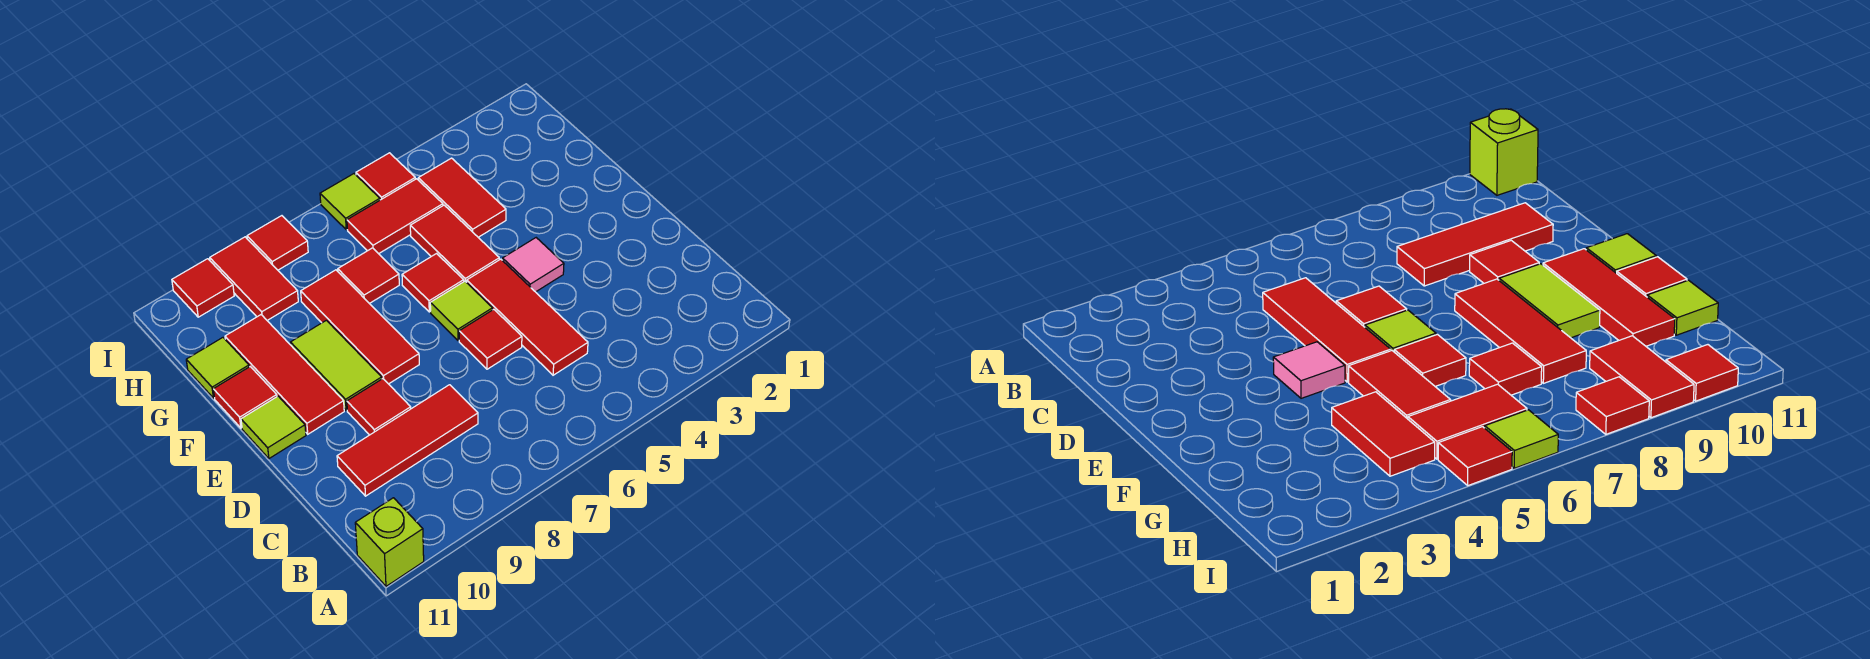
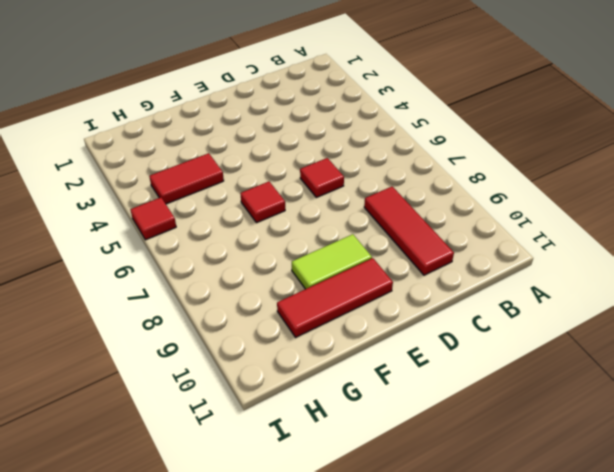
none -> lime 1x1 brick [355,498,424,586]
none -> red 1x3 tile [467,259,588,375]
none -> red 1x1 tile [347,379,411,435]

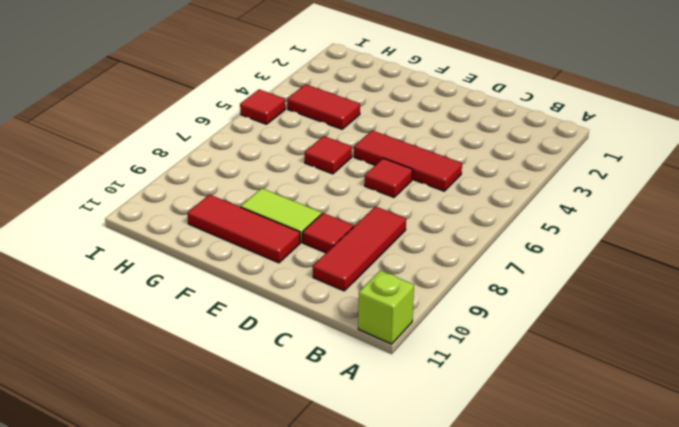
none -> pink 1x1 tile [502,238,564,292]
none -> lime 1x1 tile [430,281,493,340]
none -> red 1x3 tile [301,270,419,384]

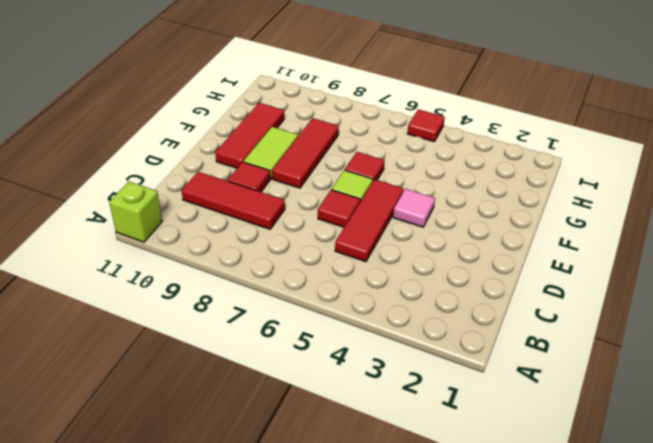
none -> lime 1x1 tile [241,396,306,458]
none -> red 1x2 tile [410,205,499,283]
none -> red 1x1 tile [213,367,277,428]

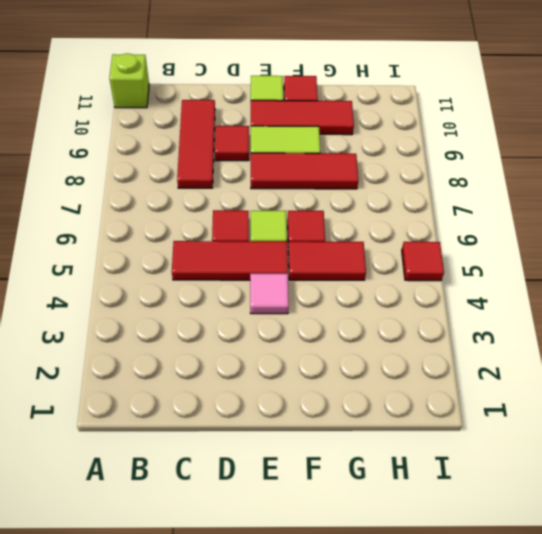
none -> red 1x2 tile [418,158,506,237]
none -> red 1x1 tile [338,248,399,304]
none -> lime 1x1 tile [186,338,249,398]

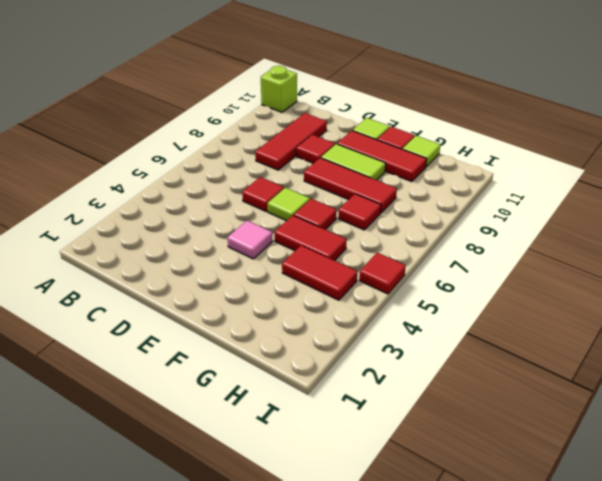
none -> red 1x3 tile [467,259,588,375]
none -> red 1x2 tile [347,179,443,254]
none -> red 1x2 tile [210,237,298,320]

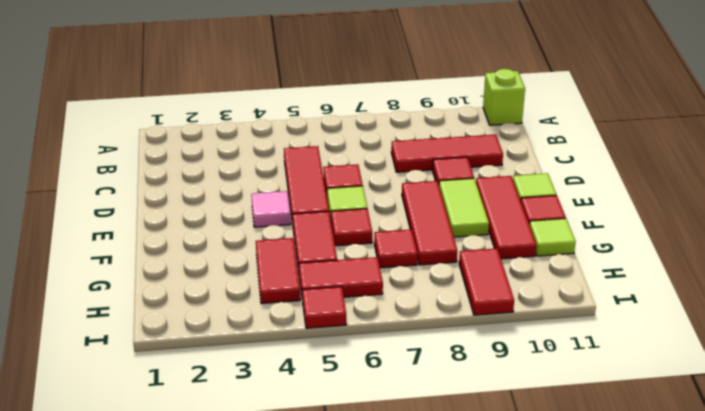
none -> lime 1x1 tile [320,174,380,230]
none -> red 1x1 tile [247,216,308,270]
none -> red 1x1 tile [172,259,234,317]

